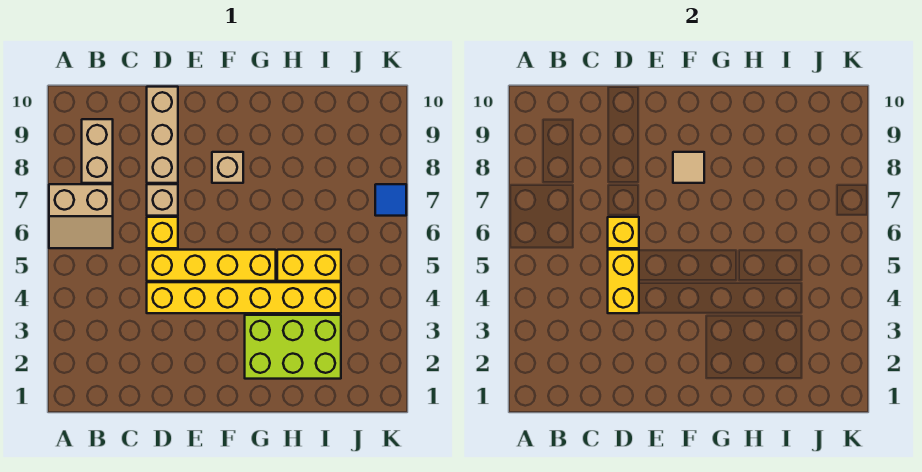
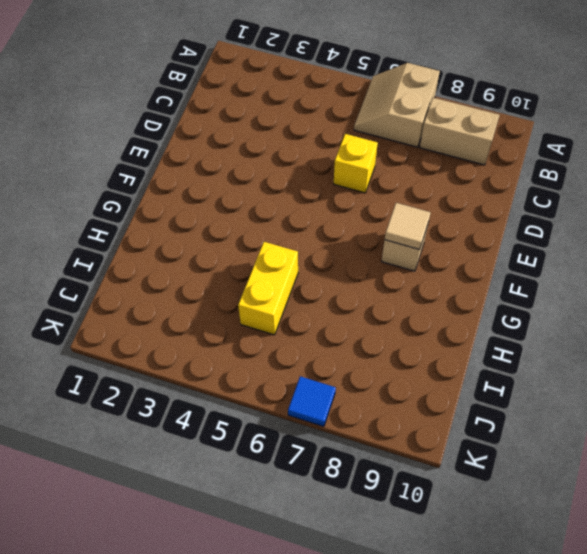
none -> yellow 1x6 brick [147,282,341,313]
none -> yellow 1x4 brick [147,250,276,281]
none -> tan 1x1 brick [147,184,178,216]

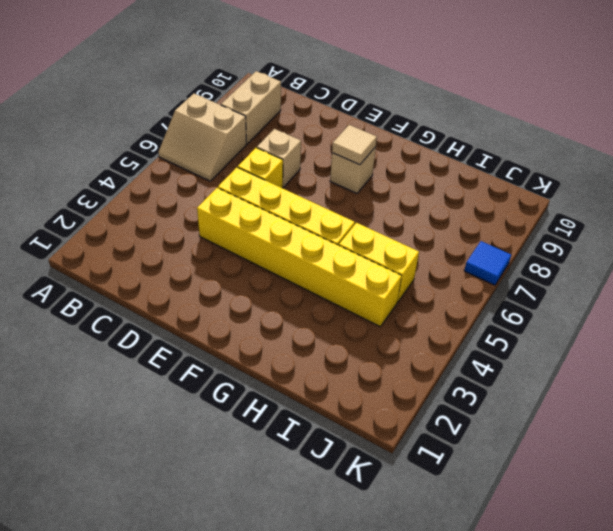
none -> tan 1x3 brick [147,87,178,183]
none -> lime 2x3 brick [245,315,341,379]
none -> yellow 1x2 brick [608,250,639,313]

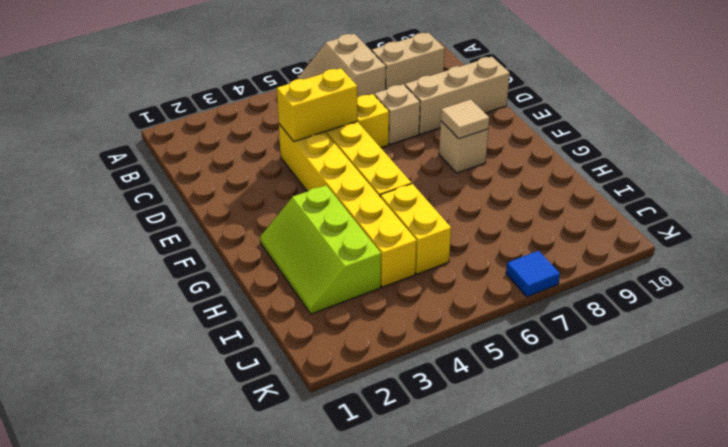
lime 2x3 slope [260,185,381,314] -> lime 2x3 brick [245,315,341,379]
none -> yellow 1x1 brick [608,217,639,248]

